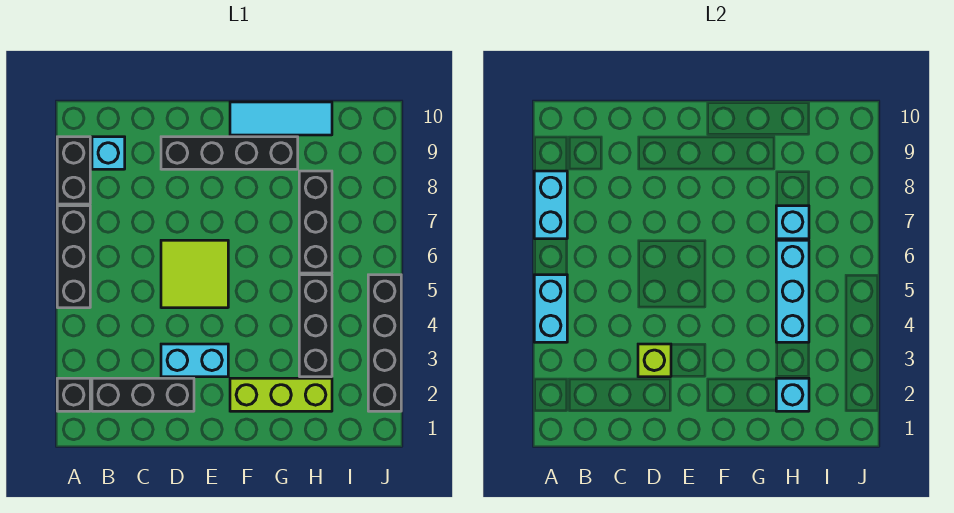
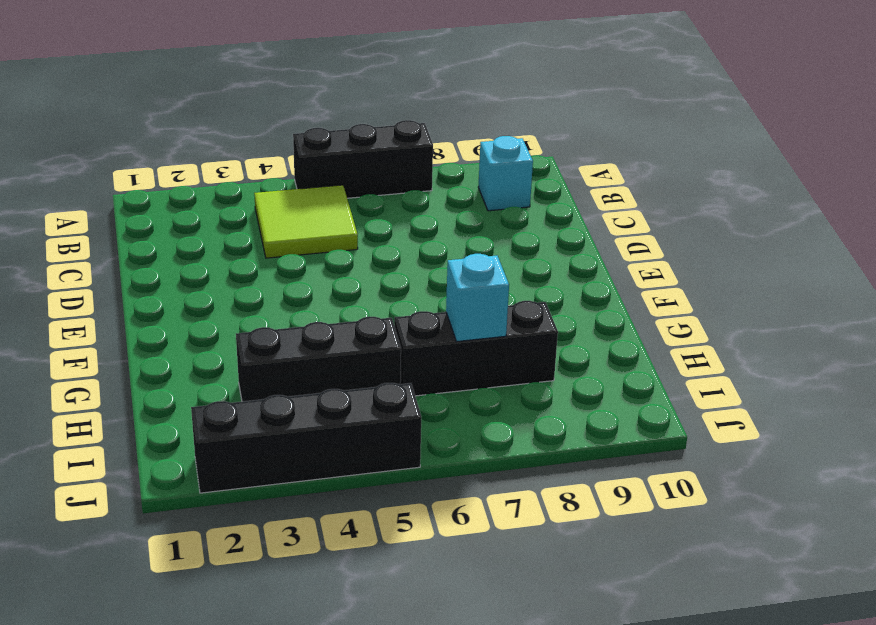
lime 2x2 tile [254,185,358,258] -> lime 2x2 tile moved to [161,240,228,308]
none -> black 1x1 brick [57,378,90,411]
none -> black 1x2 brick [57,137,90,204]
none -> black 1x3 brick [92,378,194,411]

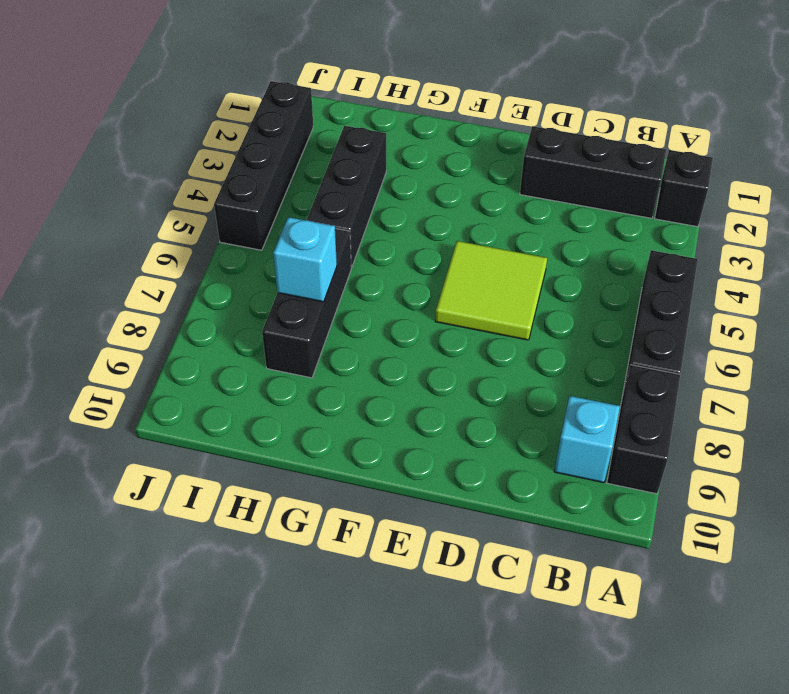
none -> cyan 1x2 brick [161,344,228,377]
none -> black 1x4 brick [161,137,298,169]
none -> lime 1x3 brick [230,378,332,411]

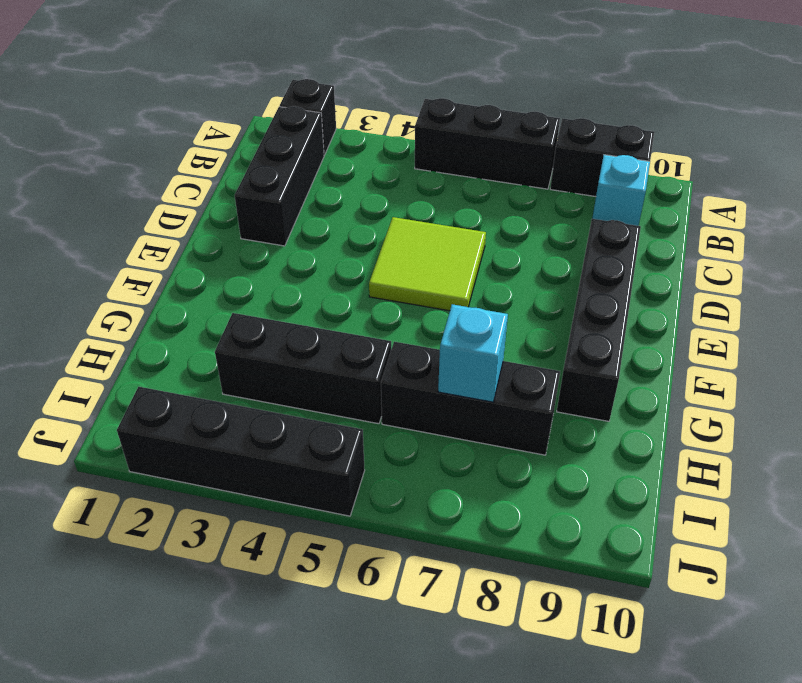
none -> cyan 1x2 brick [161,344,228,377]
none -> lime 1x3 brick [230,378,332,411]
none -> cyan 1x3 tile [230,102,332,135]

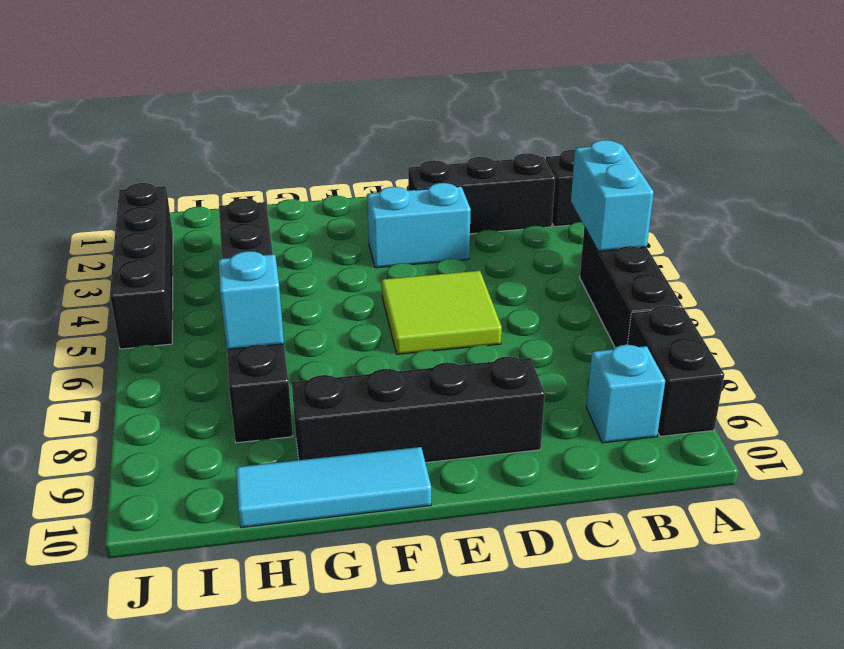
none -> lime 1x3 brick [230,378,332,411]
none -> cyan 1x2 brick [534,171,567,239]
none -> lime 1x1 brick [638,344,671,377]

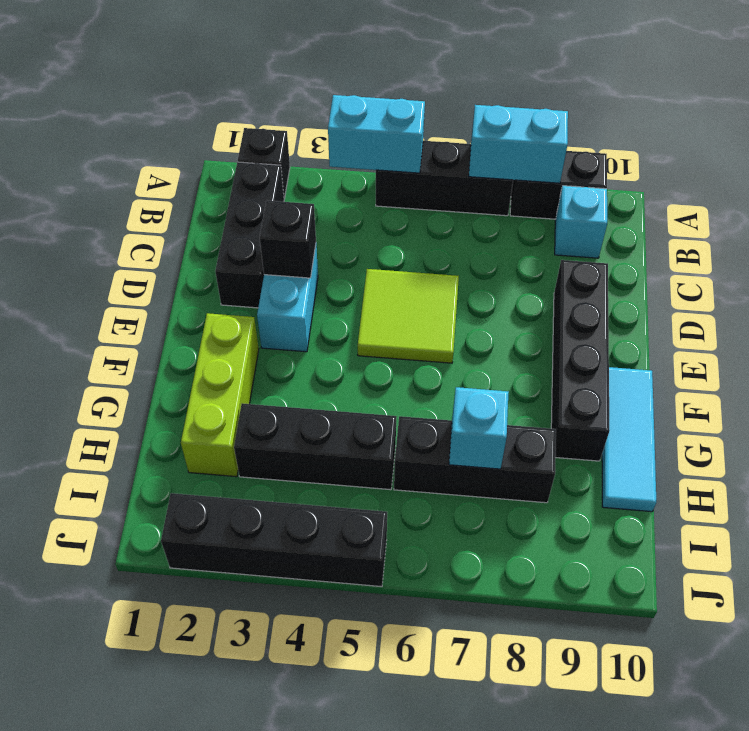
black 1x1 brick [260,201,316,278] -> lime 1x1 brick [638,344,671,377]
none -> cyan 1x1 brick [776,378,809,411]
none -> cyan 1x3 brick [776,240,809,342]

